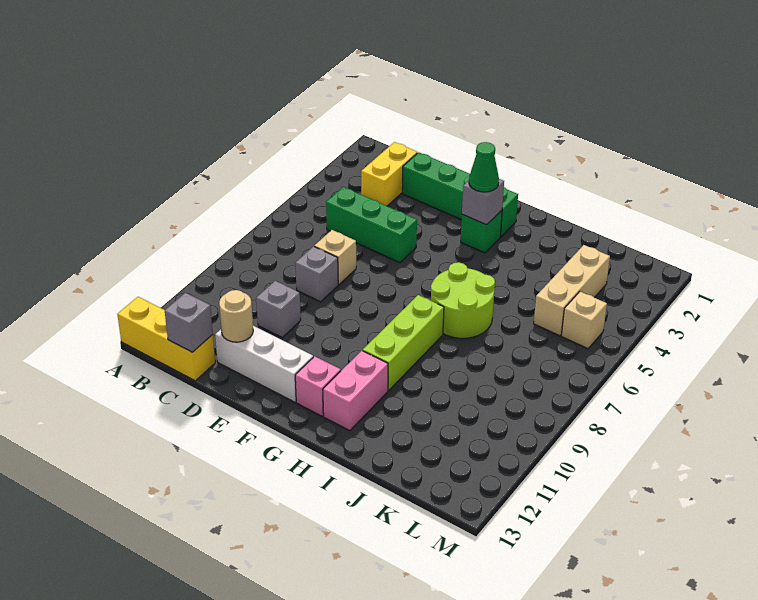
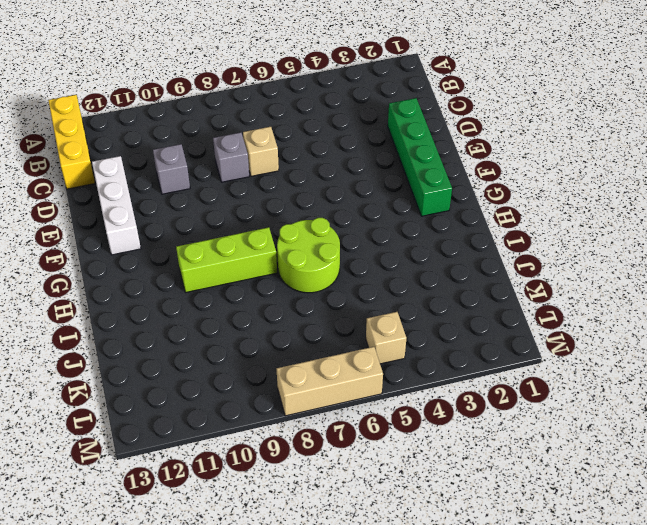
tan 1x3 brick [277,347,383,416] -> tan 1x3 brick moved to [534,245,610,336]
none -> yellow 1x2 brick [361,142,417,206]
none -> green 1x3 brick [326,187,417,263]
none -> green 1x1 brick [461,210,502,253]

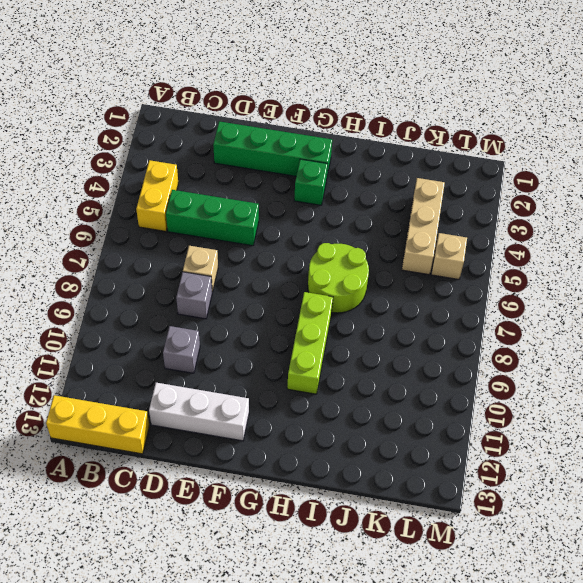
yellow 1x2 brick [136,160,178,231] -> yellow 1x2 brick moved to [361,142,417,206]
none -> pink 1x1 brick [295,356,341,416]
none -> pink 1x2 brick [323,351,388,431]
none -> grey 1x1 brick [165,293,213,352]

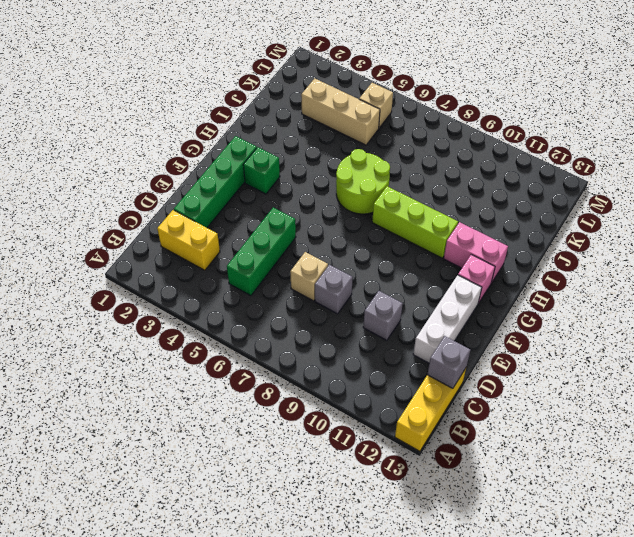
none -> tan 1x1 round brick [219,290,253,342]
none -> grey 1x1 brick [462,179,504,225]
none -> green 1x1 cone [469,142,499,192]

